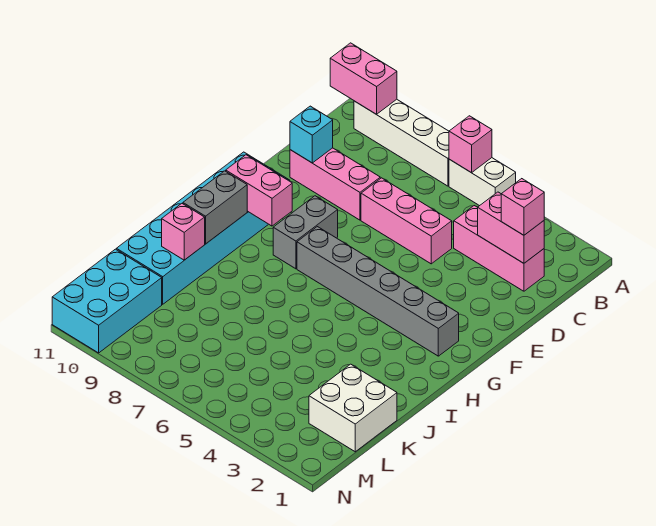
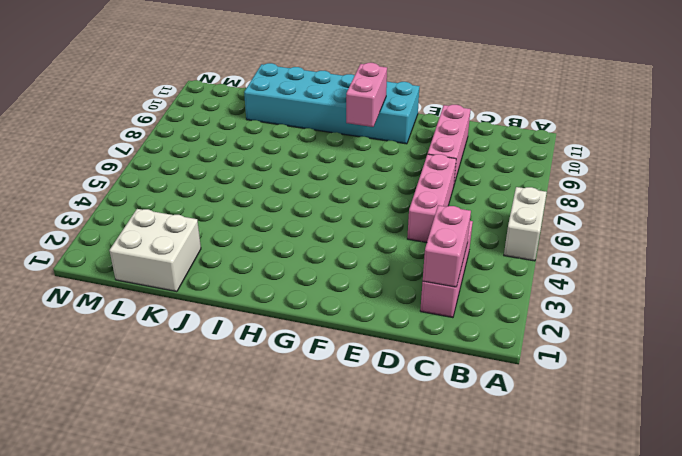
none -> white 1x4 brick [354,99,449,186]
none -> grey 1x2 brick [273,196,338,269]
none -> grey 1x6 brick [297,227,459,356]

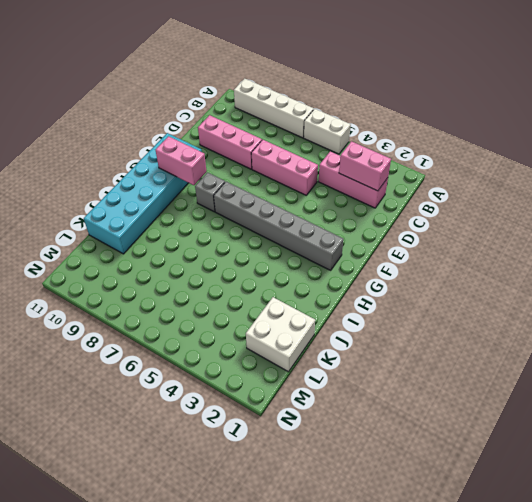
grey 1x1 brick [195,173,225,212] -> grey 1x2 brick [273,196,338,269]
none -> cyan 2x3 brick [52,249,162,353]
none -> pink 1x1 brick [449,116,492,173]
none -> pink 1x2 brick [330,43,397,114]

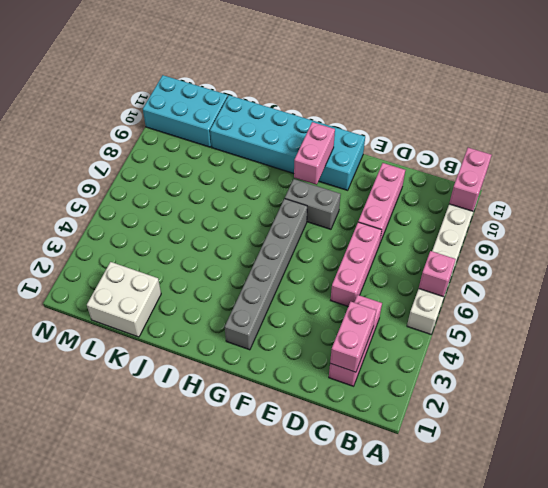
none -> cyan 1x1 brick [290,106,333,163]
none -> grey 1x2 brick [183,171,247,244]
none -> pink 1x1 brick [162,204,205,260]

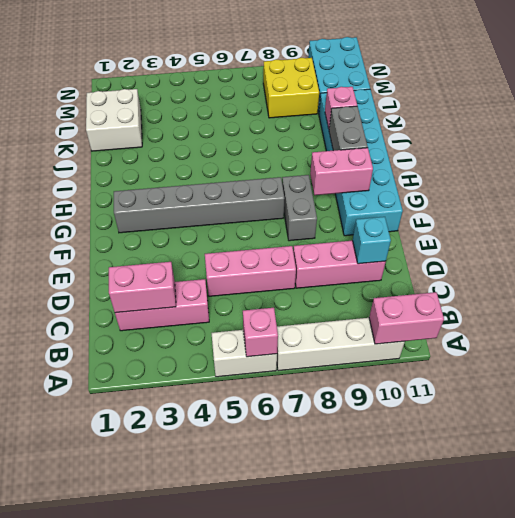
yellow 2x2 brick [263,58,319,118] -> none
none -> pink 1x1 brick [501,179,544,235]

